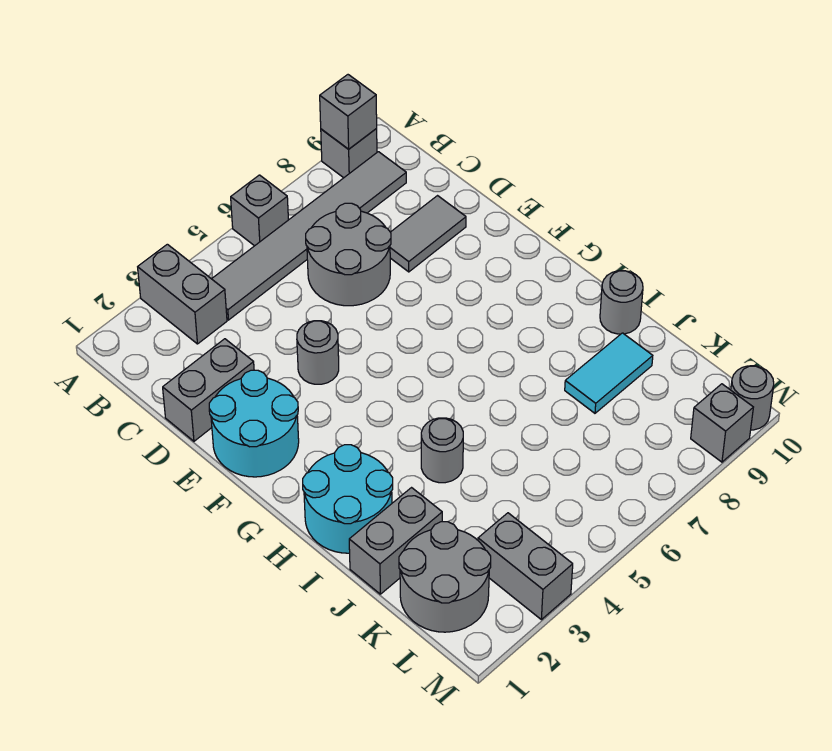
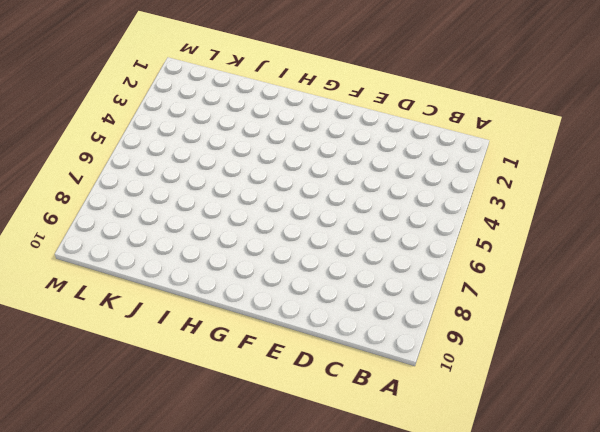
none -> grey 1x2 brick [138,244,227,344]
none -> grey 1x1 brick [231,175,288,246]
none -> grey 1x1 brick [321,129,377,178]

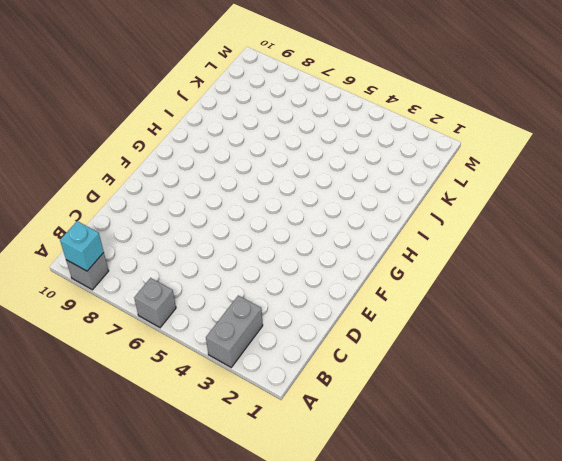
cyan 1x1 brick [60,221,104,271] -> grey 1x1 brick [320,75,377,149]
none -> grey 1x6 tile [212,152,406,320]
none -> grey 2x2 round brick [306,203,391,306]
none -> grey 1x2 brick [163,339,254,441]

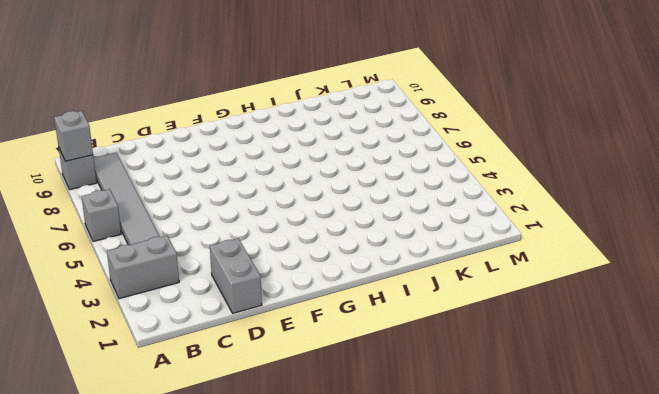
none -> grey 2x2 round brick [306,203,391,306]
none -> grey 1x2 tile [390,196,466,272]
none -> cyan 2x2 round brick [209,370,299,477]

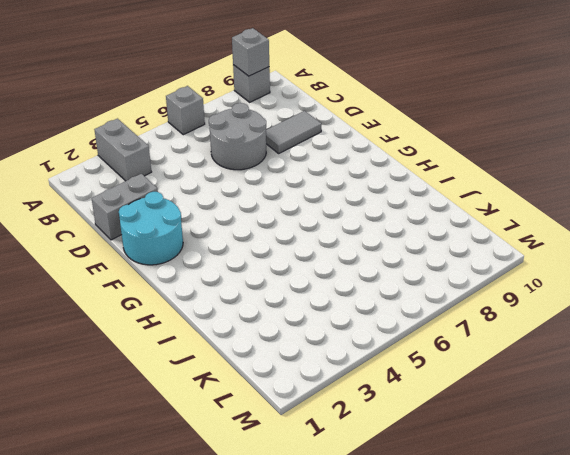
none -> grey 1x6 tile [212,152,406,320]
none -> grey 1x1 round brick [297,321,339,384]
none -> cyan 2x2 round brick [303,445,393,553]

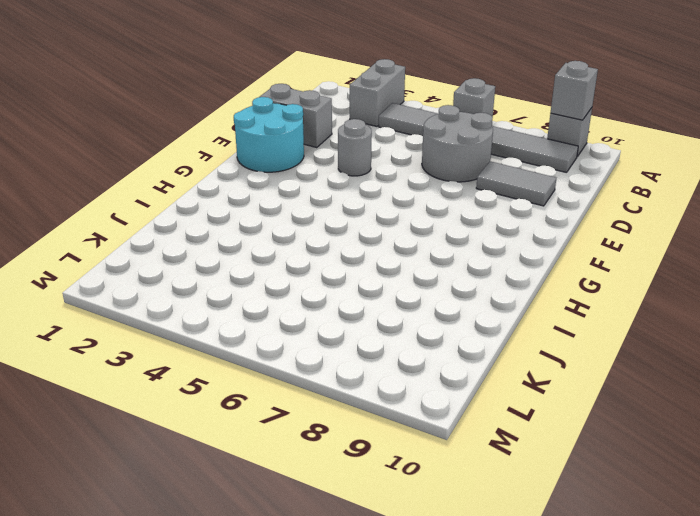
none -> cyan 2x2 round brick [303,445,393,553]
none -> grey 1x1 round brick [421,418,463,483]
none -> grey 1x1 round brick [600,271,643,334]

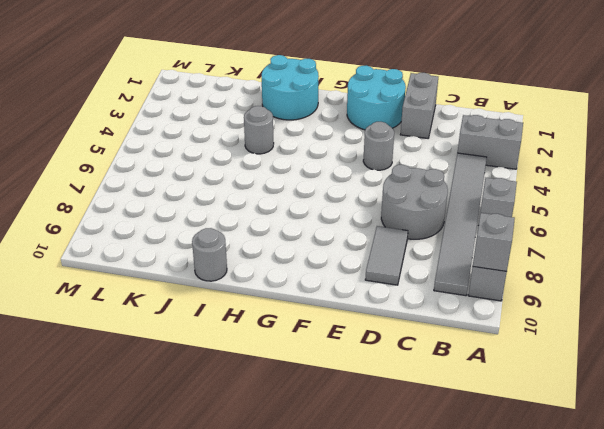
none -> grey 1x2 brick [349,488,442,594]
none -> cyan 1x2 tile [565,333,653,413]
none -> grey 2x2 round brick [399,522,491,632]

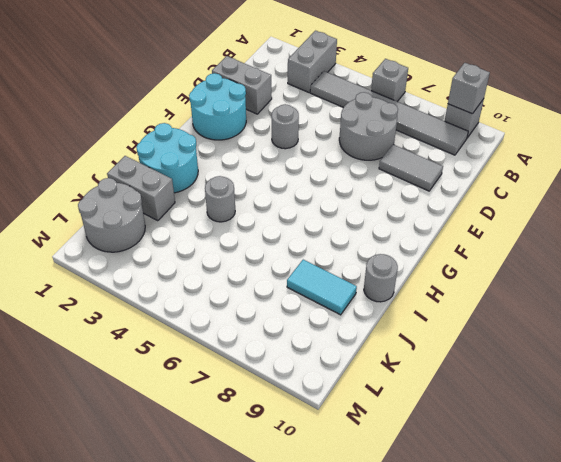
none -> grey 1x2 brick [478,513,573,620]
none -> grey 1x1 brick [691,384,753,462]
none -> grey 1x1 round brick [731,366,774,430]

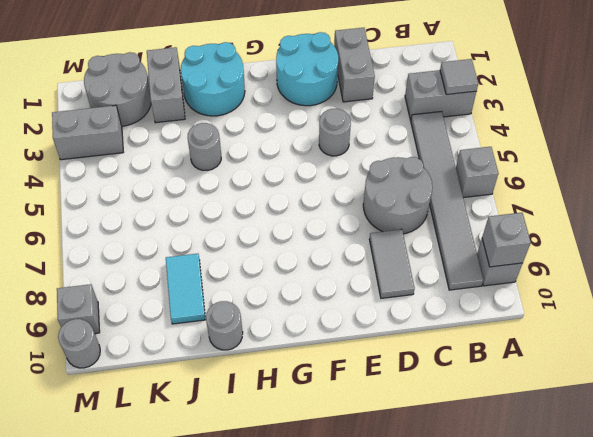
grey 1x1 tile [440,59,478,95] -> none

